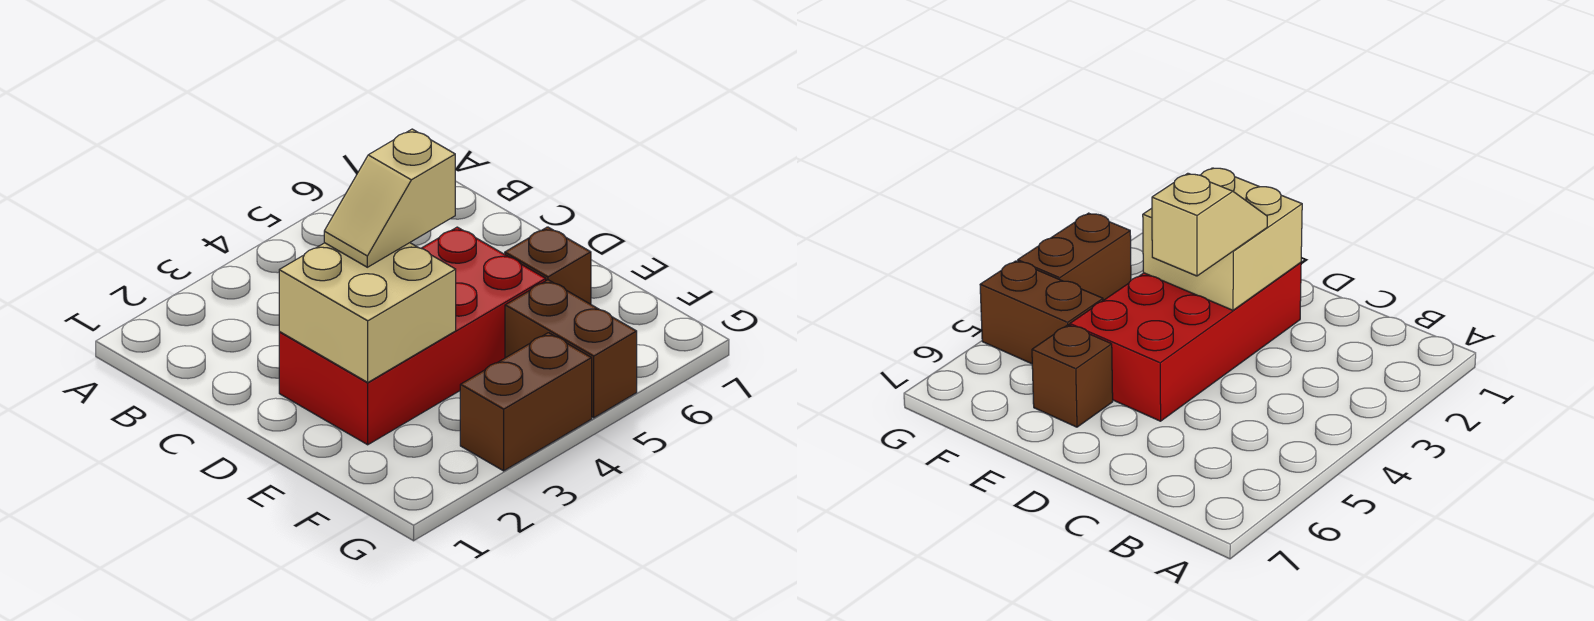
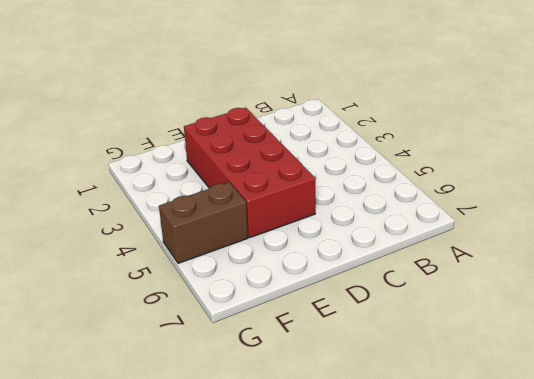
none -> brown 1x1 brick [505,227,591,304]
none -> brown 1x2 brick [460,333,592,471]

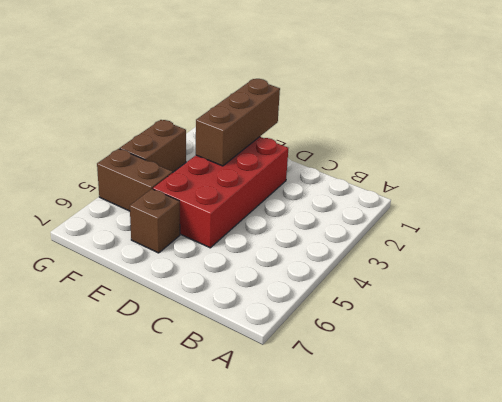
brown 1x3 brick [196,79,280,166] -> tan 2x2 brick [279,243,456,382]
none -> tan 1x2 slope [324,129,455,267]

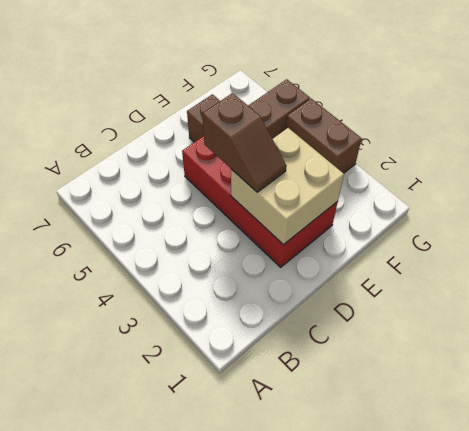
brown 1x2 slope [202,93,287,192] -> tan 1x2 slope [324,129,455,267]

